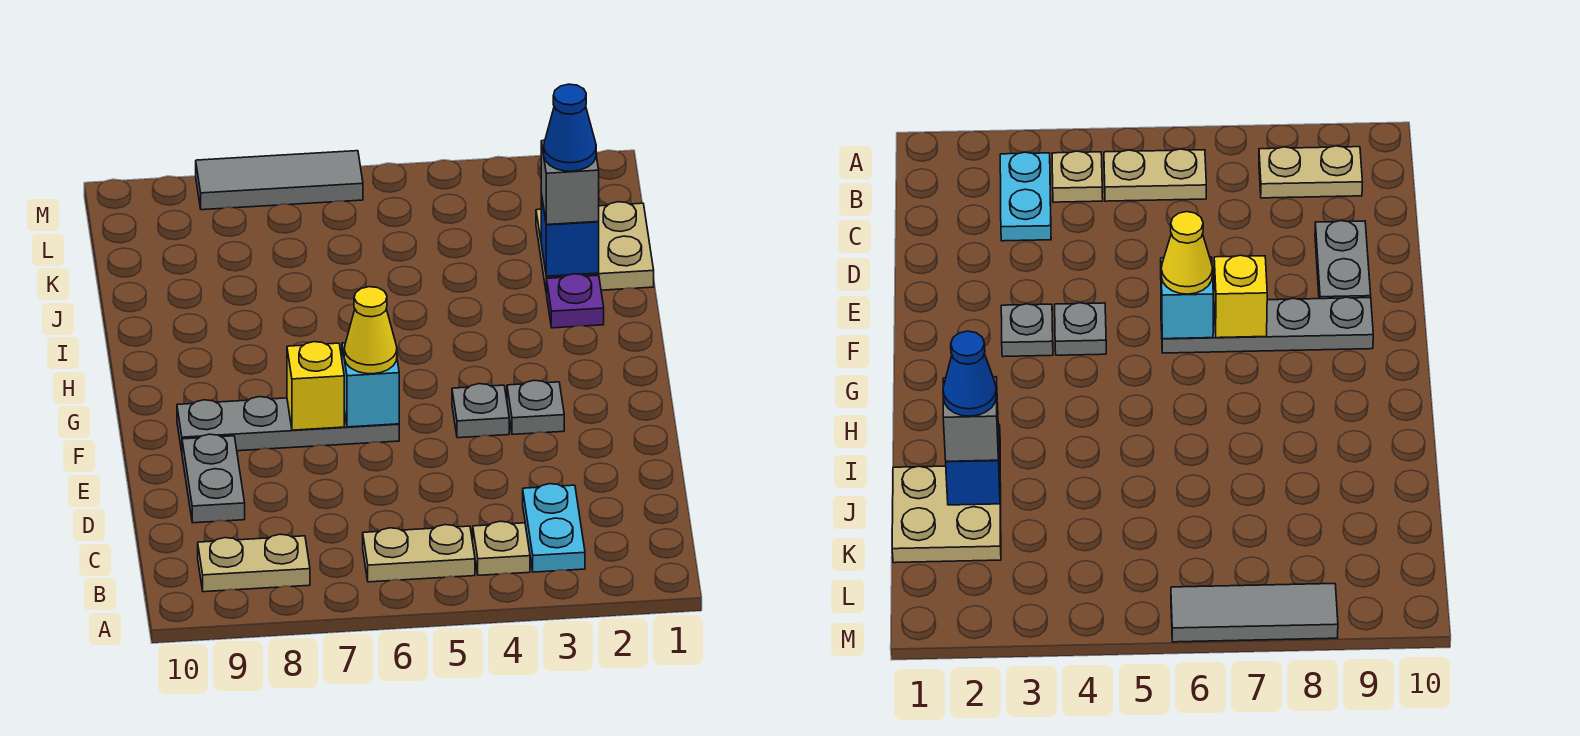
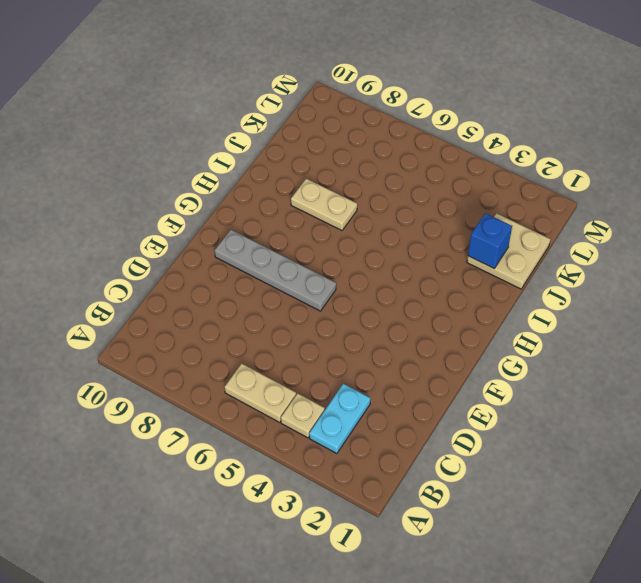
tan 1x2 plate [291,179,357,230] -> tan 1x2 plate moved to [198,534,310,592]
none -> grey 1x2 plate [182,434,245,523]
none -> grey 1x1 plate [507,380,564,434]
none -> grey 1x1 plate [452,384,509,438]

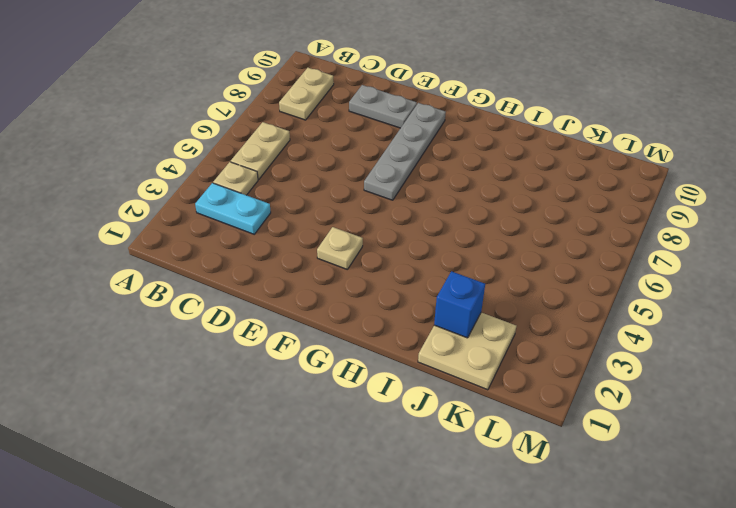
tan 1x1 plate [317,227,363,270] -> grey 1x1 plate [507,380,564,434]
none -> grey 1x1 plate [452,384,509,438]
none -> purple 1x1 plate [547,274,604,328]
none -> grey 1x3 tile [196,151,363,210]

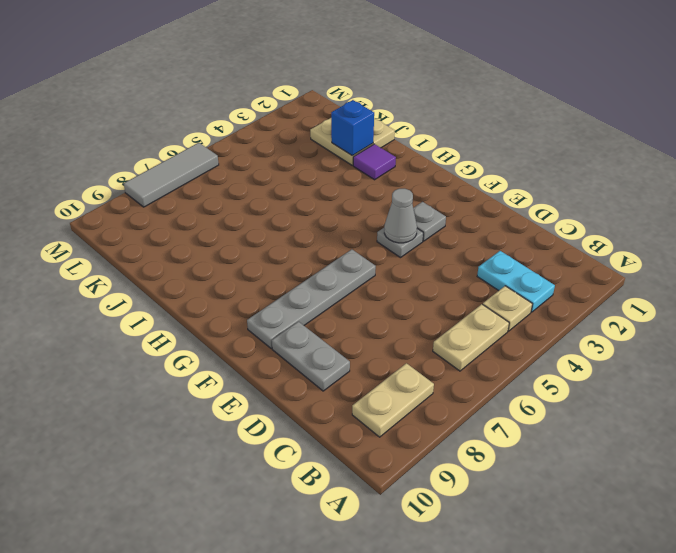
grey 1x1 cone [384,189,417,243] -> none
purple 1x1 tile [353,144,396,180] -> purple 1x1 plate [547,274,604,328]
none -> cyan 1x1 brick [342,343,399,427]
none -> yellow 1x1 brick [287,342,344,430]
none -> yellow 1x1 cone [344,287,397,374]

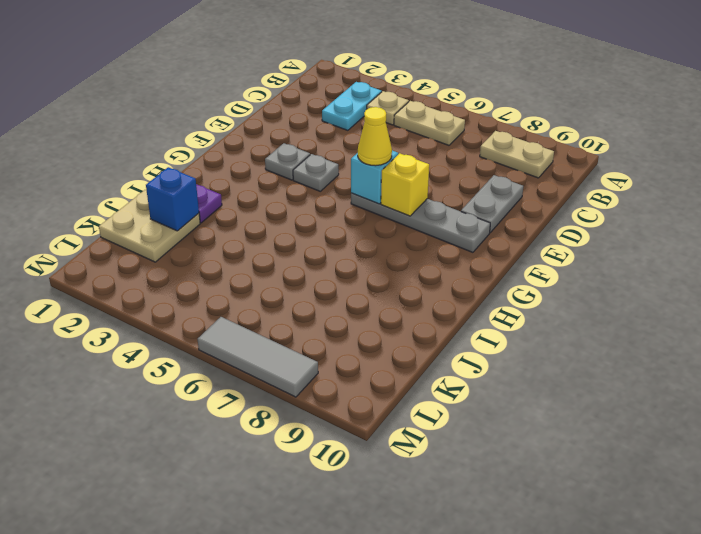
none -> grey 1x1 brick [541,140,599,225]
none -> blue 1x1 cone [544,84,596,171]

